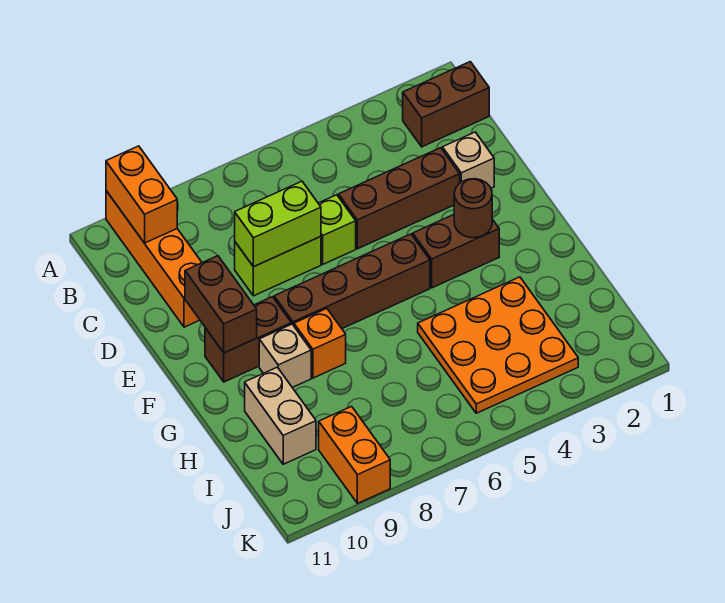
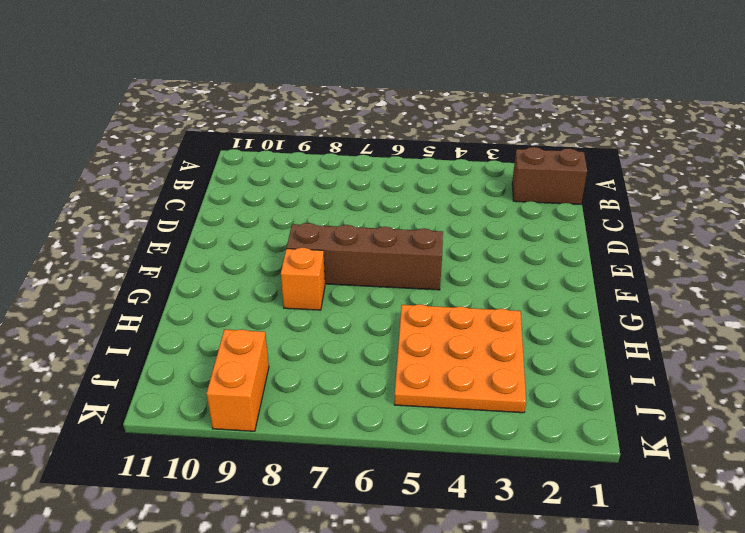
none -> orange 1x4 brick [106,191,202,327]
none -> tan 1x1 brick [442,132,494,188]
none -> brown 1x3 brick [338,148,460,249]

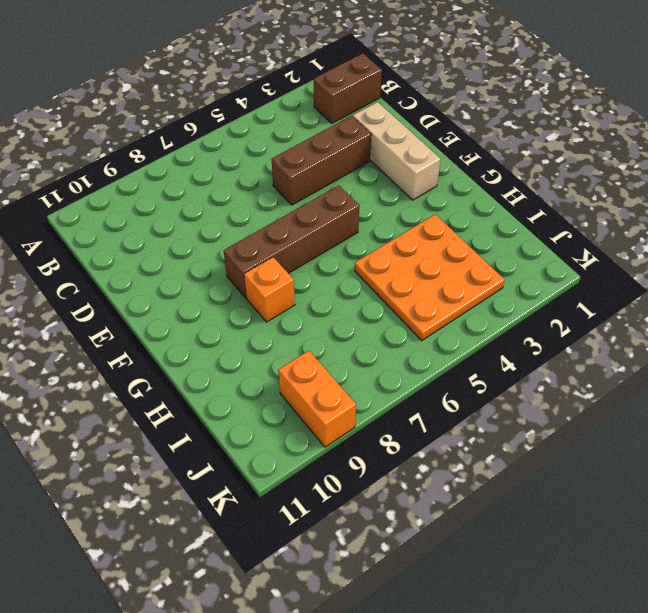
tan 1x3 brick [353,102,441,200] -> tan 1x1 brick [442,132,494,188]
none -> orange 1x4 brick [106,191,202,327]
none -> lime 1x1 brick [318,195,356,264]
none -> lime 1x2 brick [235,237,321,296]

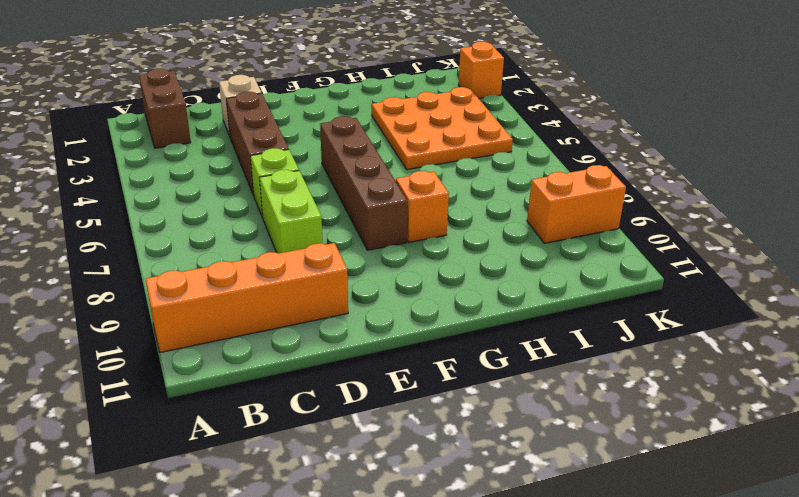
orange 1x1 brick [458,42,504,98] -> none
none -> brown 1x2 brick [413,215,499,288]
none -> brown 1x2 brick [205,297,291,382]
none -> tan 1x1 brick [259,324,311,388]

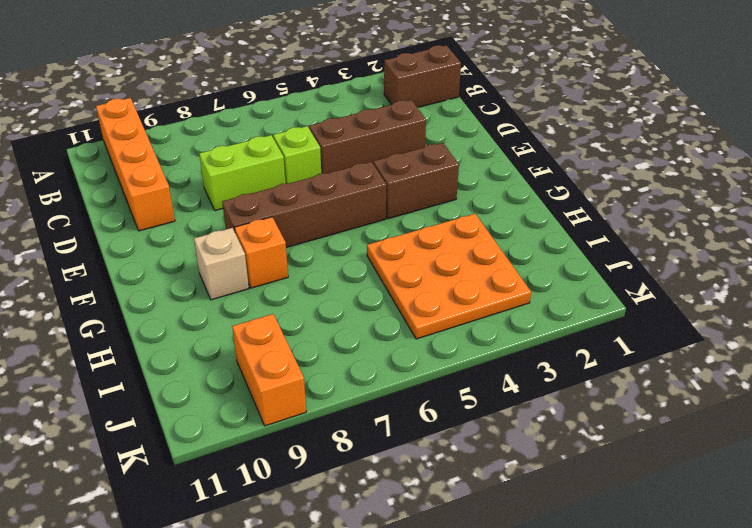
none -> tan 1x1 brick [442,132,494,188]
none -> brown 1x2 brick [205,297,291,382]
none -> tan 1x2 brick [245,367,316,464]

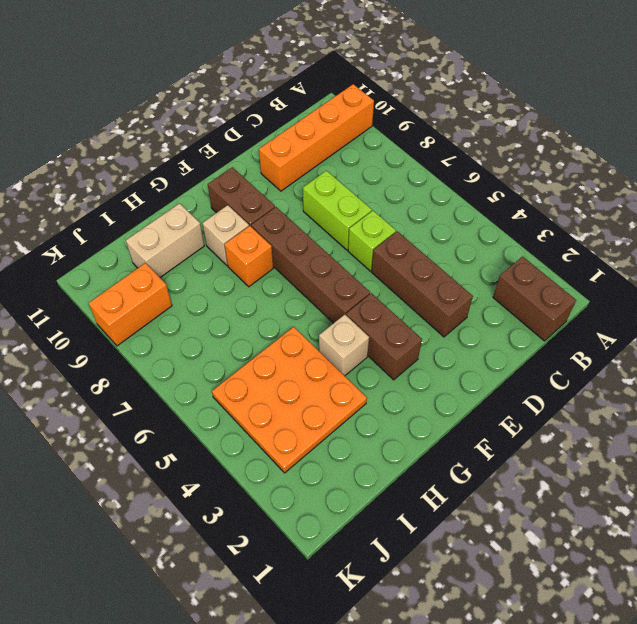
tan 1x1 brick [319,315,369,376] -> tan 1x1 brick moved to [442,132,494,188]
none -> orange 1x2 brick [106,146,177,243]
none -> lime 1x2 brick [235,181,321,267]
none -> brown 1x2 brick [185,256,257,353]

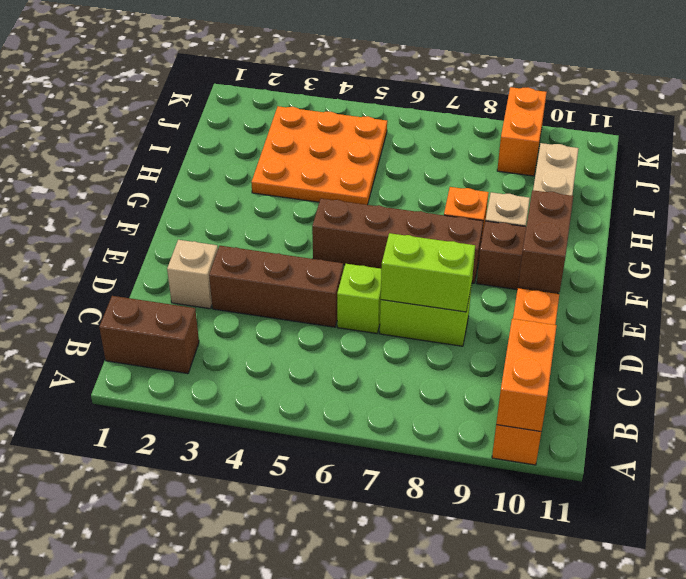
none -> brown 1x2 brick [413,215,499,288]
none -> brown 1x1 round brick [454,179,492,238]

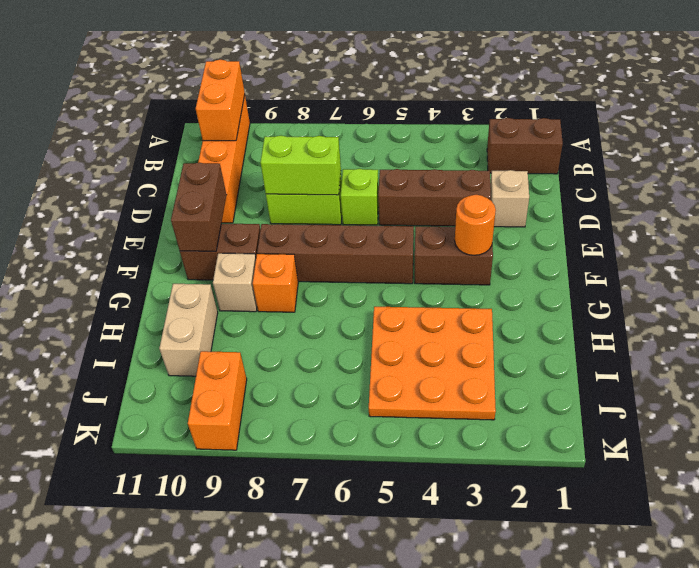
orange 1x1 round brick [455,195,496,255] -> brown 1x1 round brick [454,179,492,238]

